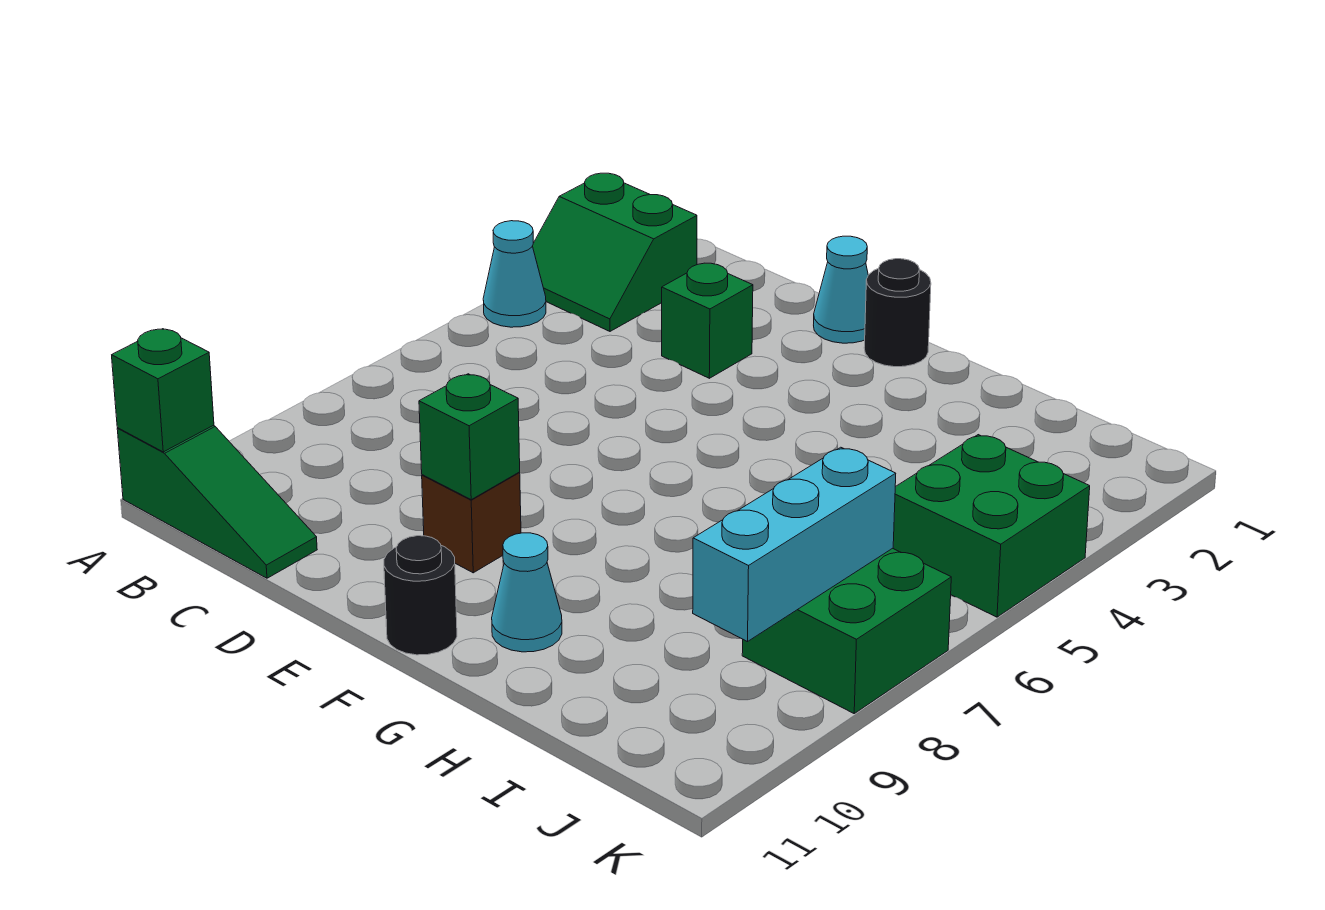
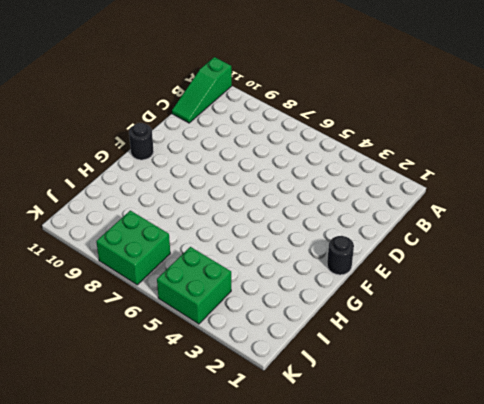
none -> green 2x2 slope [533,173,697,331]
none -> cyan 1x1 cone [483,221,546,327]
none -> green 1x1 brick [662,263,753,378]

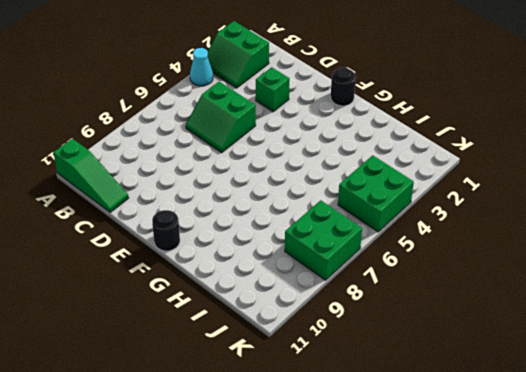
green 2x2 slope [186,82,256,153] -> none
none -> cyan 1x1 cone [814,236,868,343]
none -> brown 1x1 brick [422,473,521,573]
none -> cyan 1x1 cone [492,533,562,652]

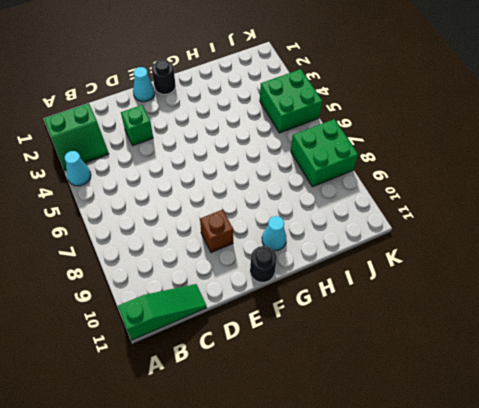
none -> green 1x1 brick [112,329,214,452]
none -> green 1x1 brick [419,374,520,500]
none -> cyan 1x3 brick [693,447,896,642]

